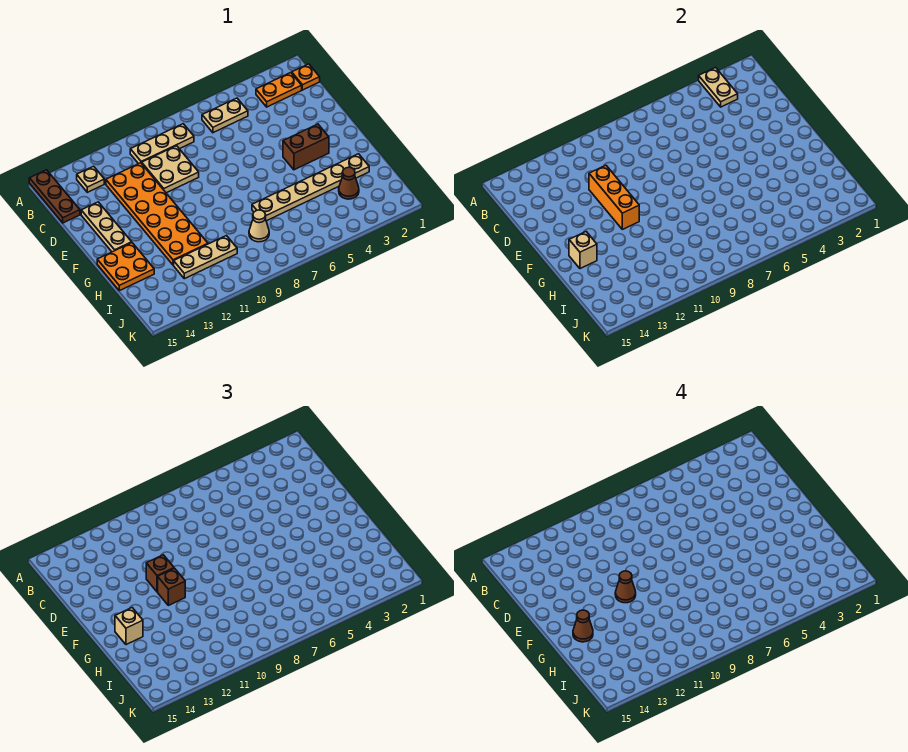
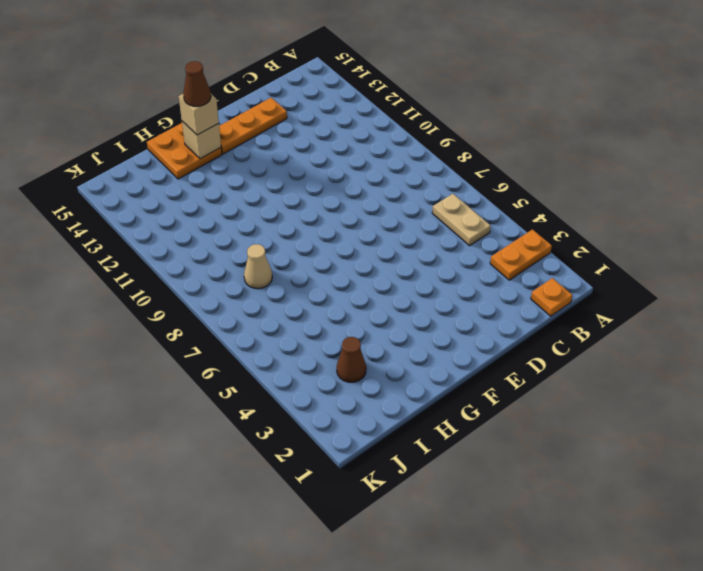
orange 1x2 plate [490,230,552,280] -> orange 1x2 plate turned to [256,73,302,107]
orange 1x3 plate [219,98,287,154] -> tan 1x3 plate [81,202,132,252]
none -> brown 1x3 plate [29,170,80,223]
none -> tan 1x3 plate [130,124,194,164]
none -> tan 1x1 plate [77,166,104,192]

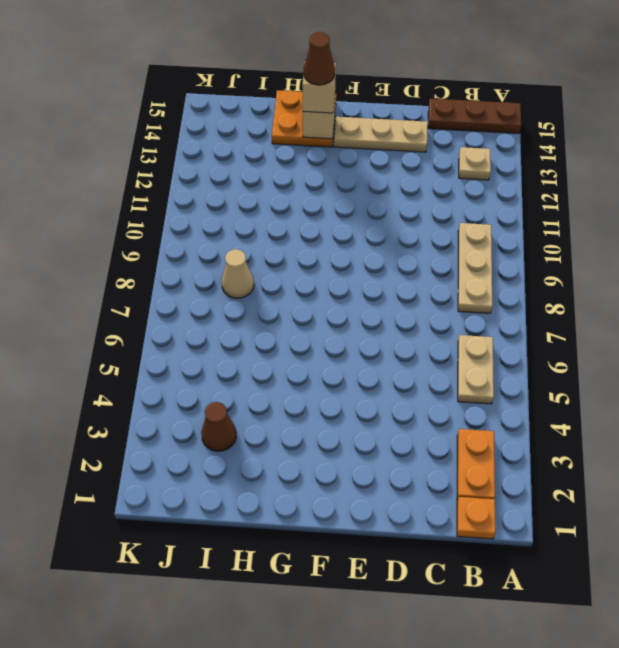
none -> tan 2x2 plate [142,146,199,193]
none -> orange 2x6 plate [106,163,208,265]
none -> brown 1x2 brick [283,124,329,170]

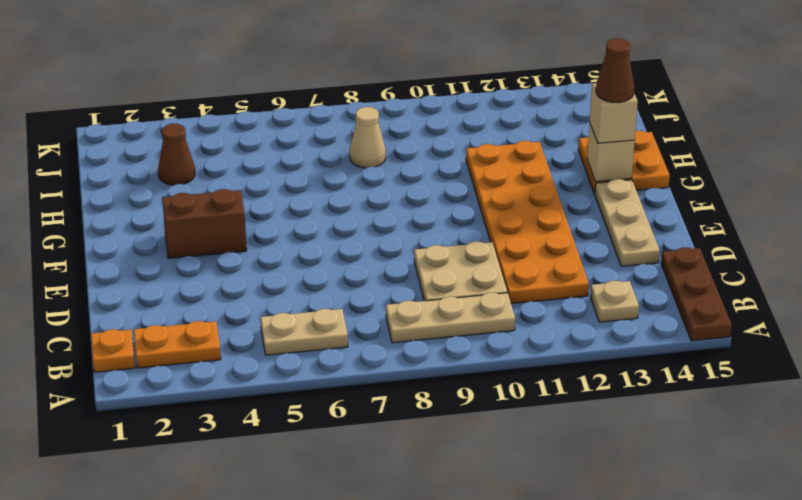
none -> tan 1x6 plate [252,154,369,221]
none -> tan 1x3 plate [174,236,237,279]
none -> tan 1x2 plate [699,68,738,107]

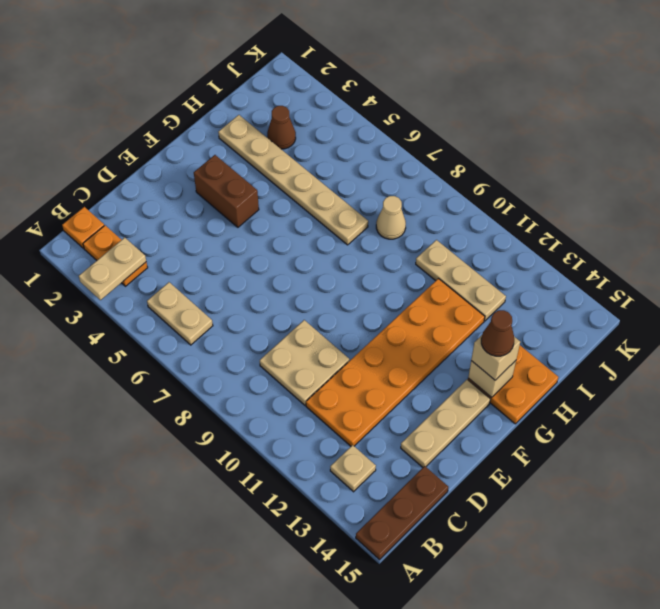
none -> tan 1x3 plate [130,124,194,164]
none -> orange 1x3 brick [589,165,639,229]
none -> brown 1x1 brick [146,555,174,592]

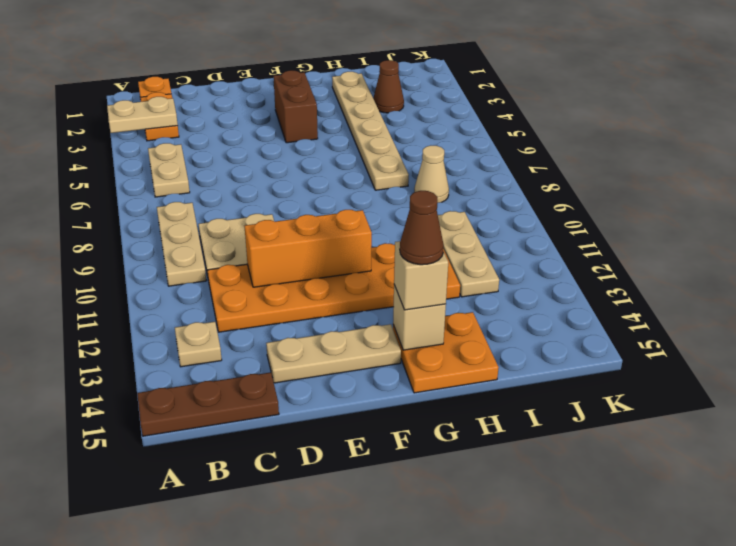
none -> brown 1x1 brick [146,555,174,592]
none -> brown 1x1 brick [158,568,185,605]
none -> brown 1x1 cone [615,571,636,603]

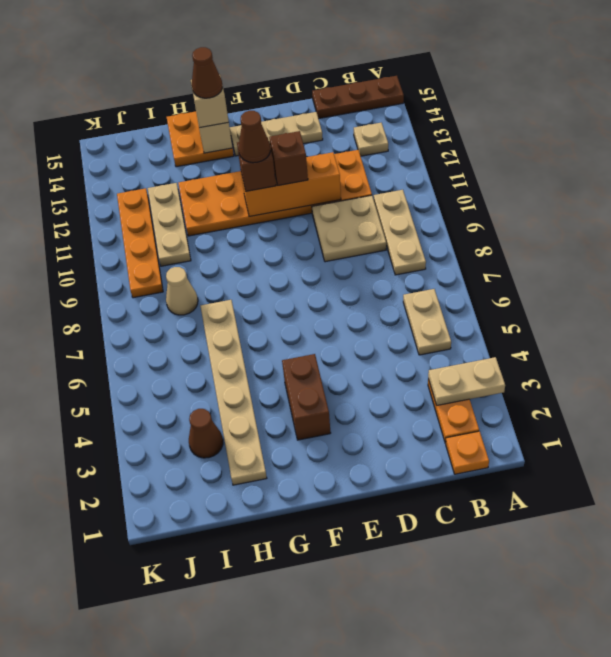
orange 1x4 plate [117,188,163,298] -> none

